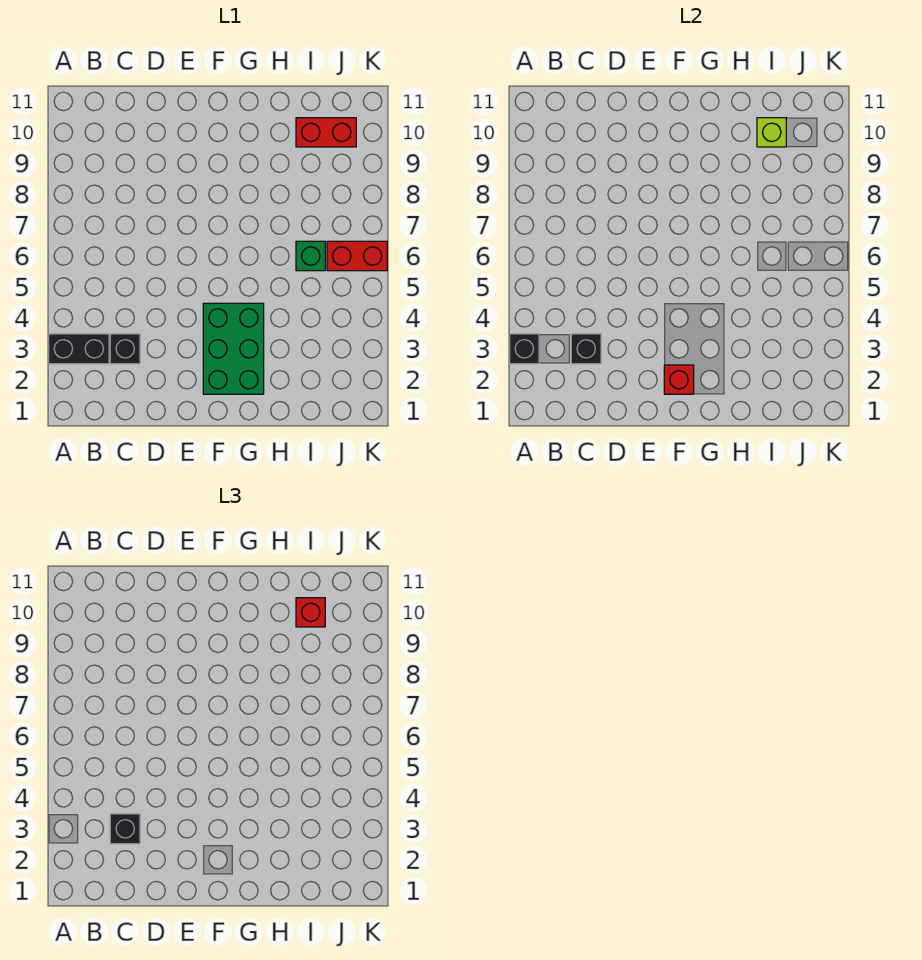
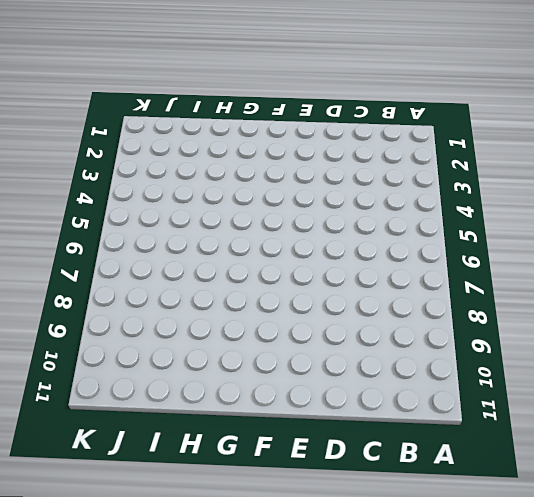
none -> black 1x2 brick [49,334,109,364]
none -> black 1x1 brick [110,334,140,364]
none -> green 2x3 brick [203,303,264,394]

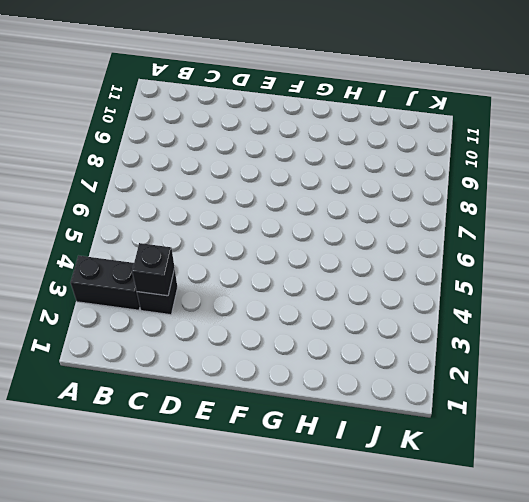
none -> green 2x3 brick [203,303,264,394]
none -> green 1x1 brick [296,241,325,271]
none -> red 1x2 brick [296,118,356,147]

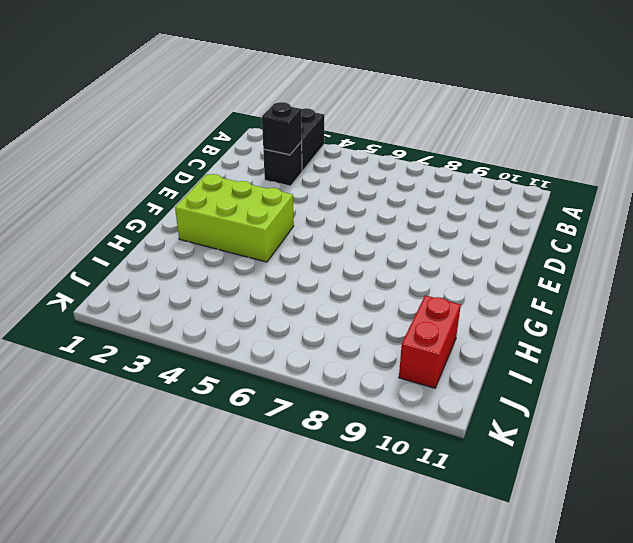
lime 2x3 brick [175,174,294,262] -> green 2x3 brick [203,303,264,394]
none -> green 1x1 brick [296,241,325,271]
none -> red 1x2 brick [327,241,387,271]
none -> black 1x1 brick [510,334,539,364]

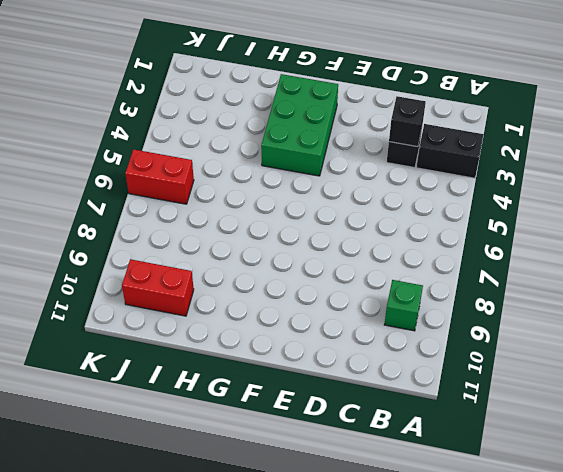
green 1x1 brick [384,280,423,331] -> green 1x1 brick moved to [296,241,325,271]
none -> black 1x1 brick [510,334,539,364]
none -> red 1x1 brick [664,365,694,394]
none -> lime 1x1 brick [757,118,786,147]

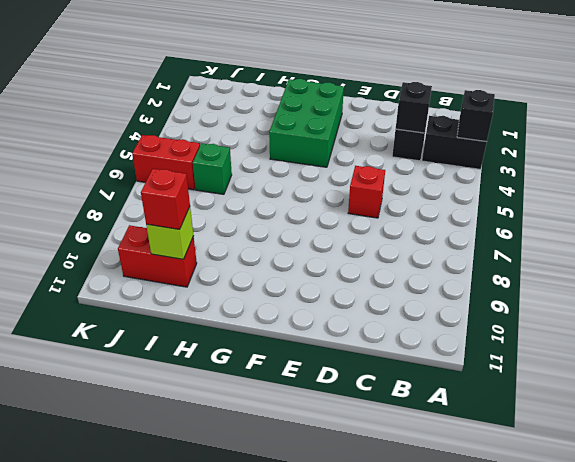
red 1x1 brick [348,166,385,218] -> red 1x1 brick moved to [664,365,694,394]
none -> black 1x1 brick [110,814,140,844]

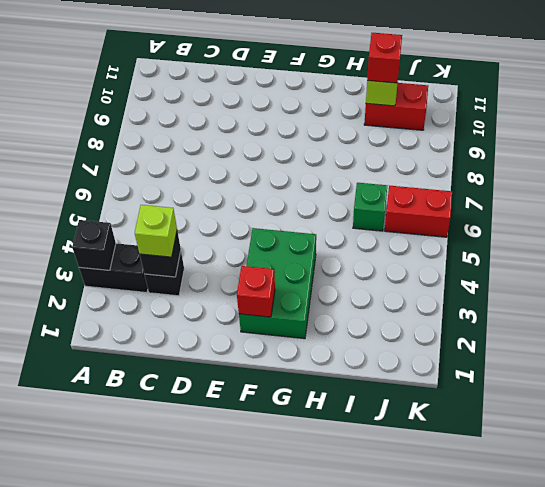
lime 1x1 brick [135,205,177,257] -> black 1x1 brick [110,814,140,844]

